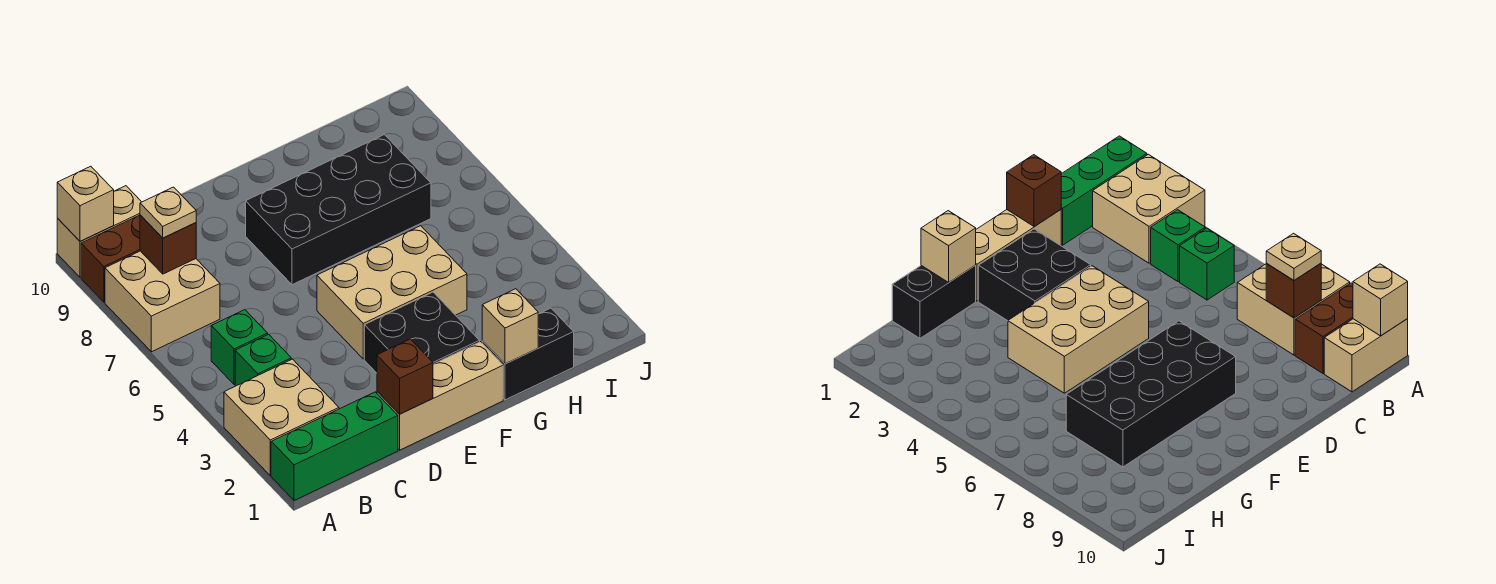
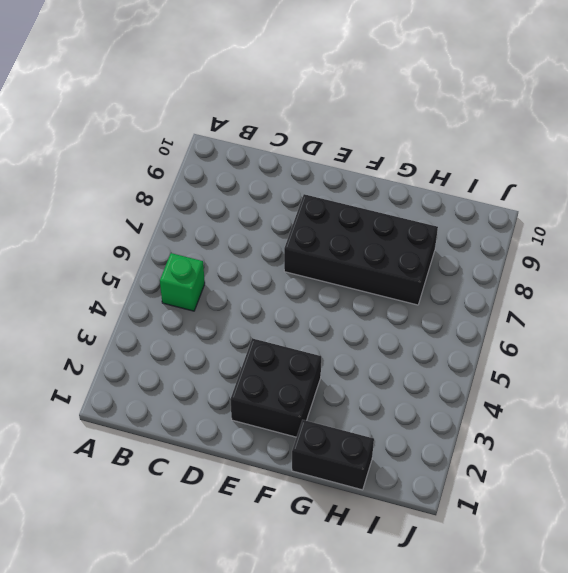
none -> green 1x3 brick [271,392,398,501]
none -> tan 2x2 brick [224,359,339,476]
none -> tan 2x2 brick [105,251,220,352]

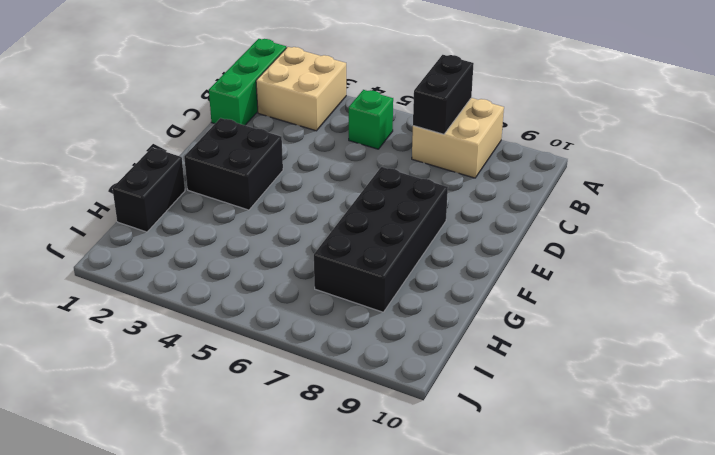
black 1x2 brick [413,55,474,134] -> none
none -> brown 1x2 brick [81,215,140,302]
none -> tan 1x2 brick [57,186,141,277]
none -> green 1x1 brick [235,334,291,386]

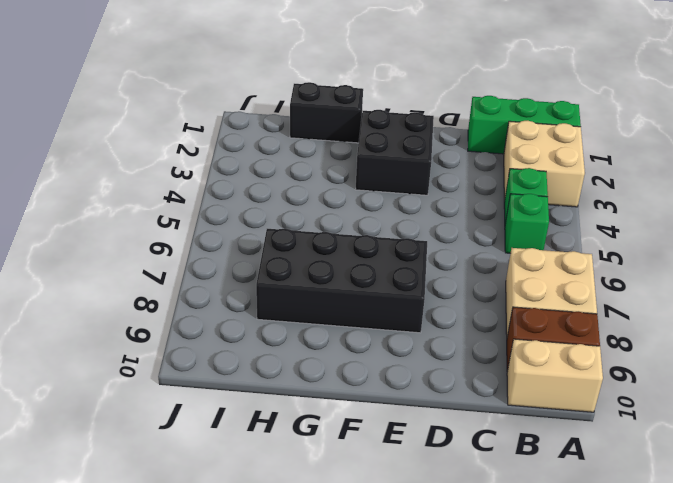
none -> tan 1x3 brick [377,342,503,450]
none -> tan 2x3 brick [317,226,467,359]
none -> tan 1x1 brick [57,166,114,241]

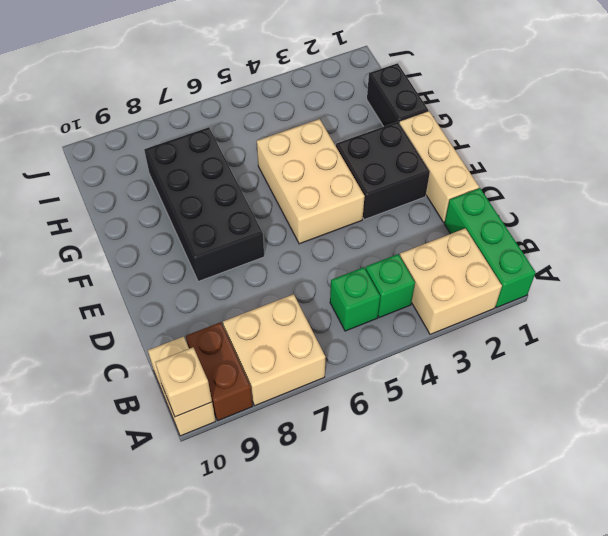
none -> brown 1x1 brick [140,215,196,274]
none -> brown 1x1 brick [377,339,433,414]
none -> tan 1x1 brick [482,289,538,364]

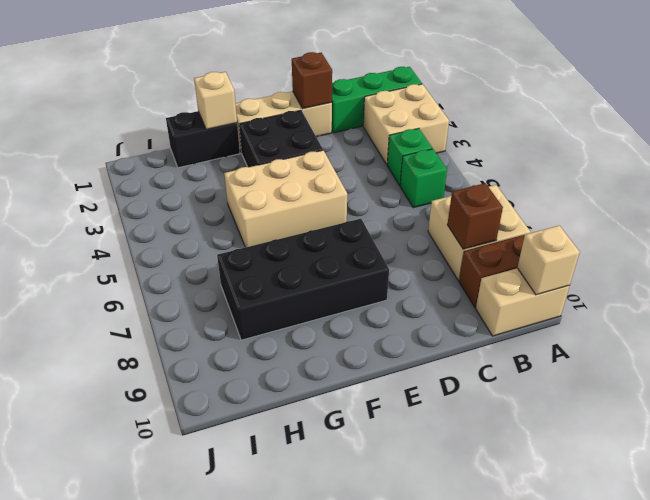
none -> tan 1x1 plate [140,187,196,238]

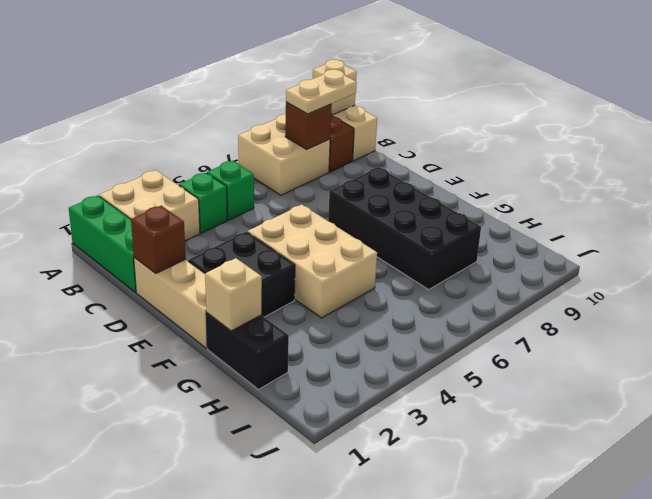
tan 1x2 plate [286,70,357,114] -> tan 1x1 plate [140,187,196,238]

